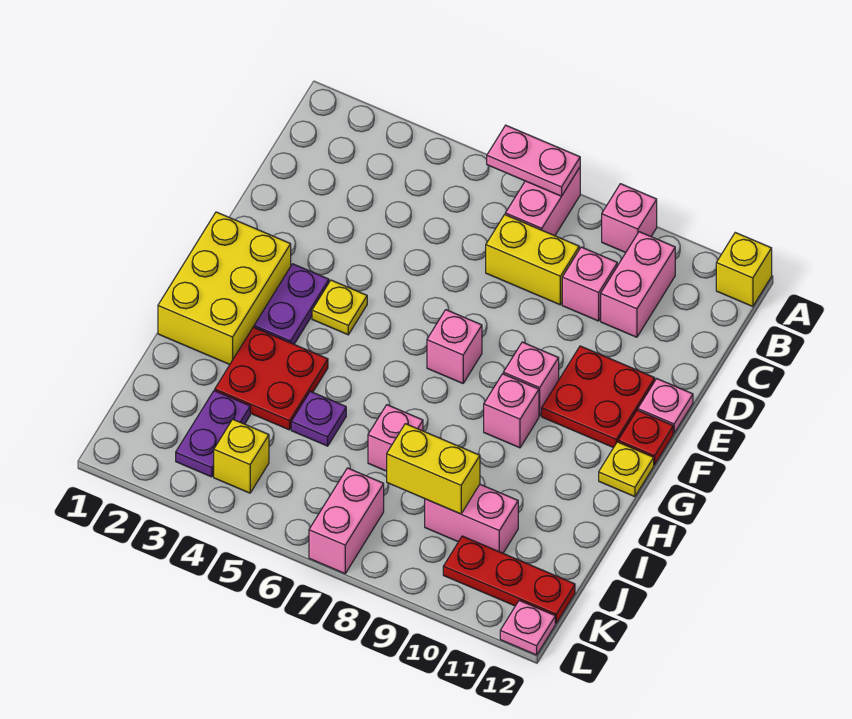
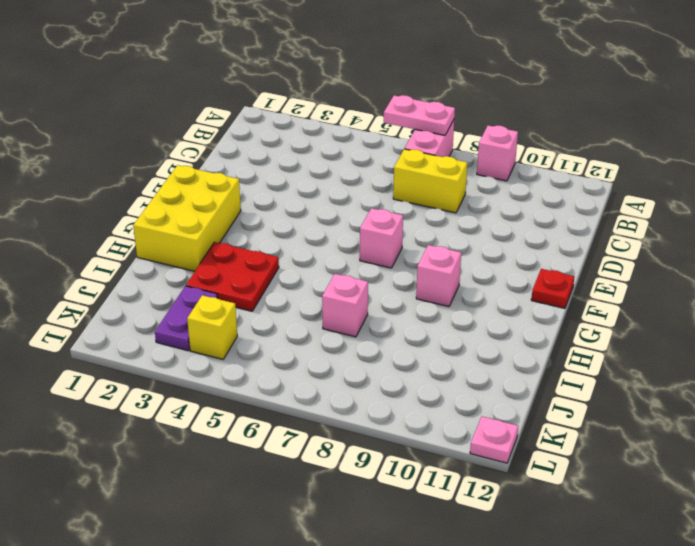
none -> yellow 1x1 brick [716,233,772,307]
none -> pink 1x2 brick [601,232,675,337]
none -> pink 1x1 brick [562,247,617,321]

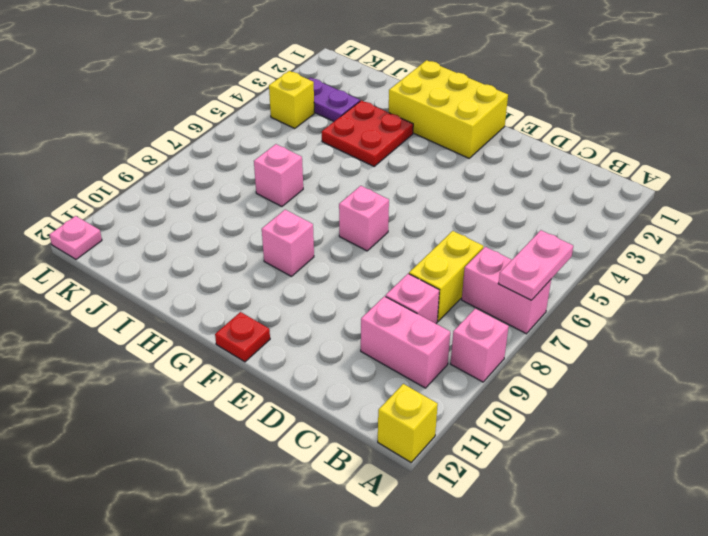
none -> red 2x2 plate [542,346,655,448]
none -> pink 1x1 plate [638,379,693,433]
none -> purple 1x2 plate [254,264,329,344]

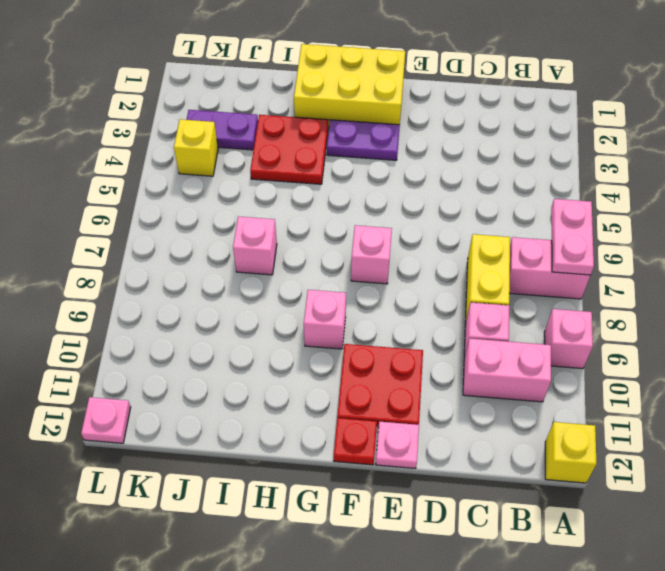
none -> yellow 1x1 plate [312,280,367,335]
none -> pink 1x1 brick [503,342,559,416]
none -> yellow 1x1 plate [599,442,654,497]

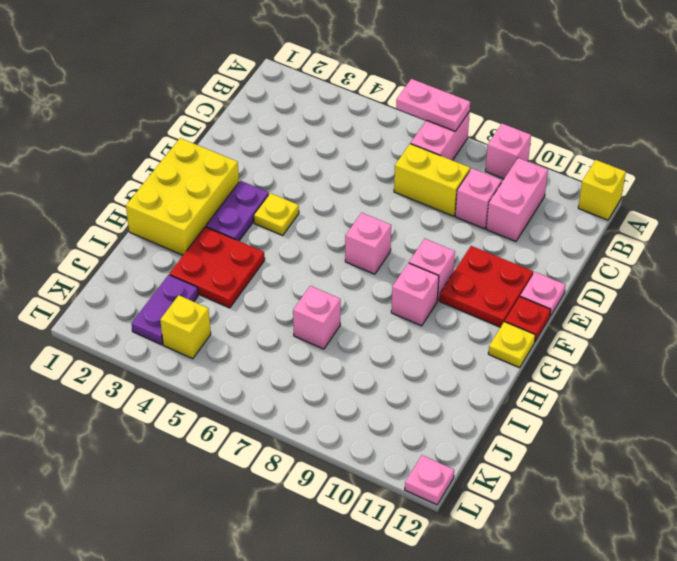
none -> purple 1x1 plate [291,391,346,446]
none -> pink 1x2 brick [425,484,518,553]
none -> pink 1x2 brick [309,468,384,574]

